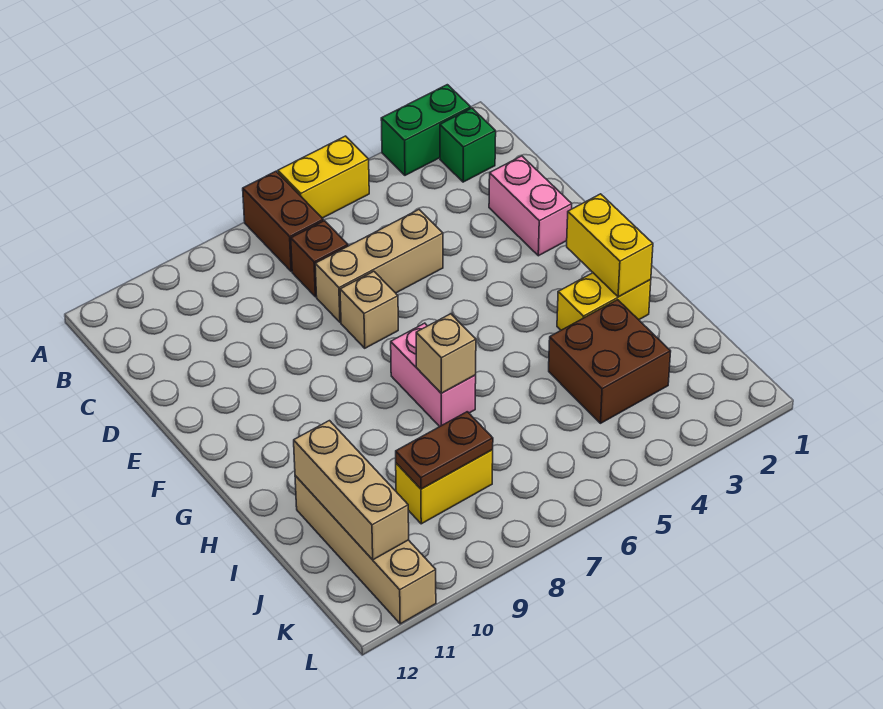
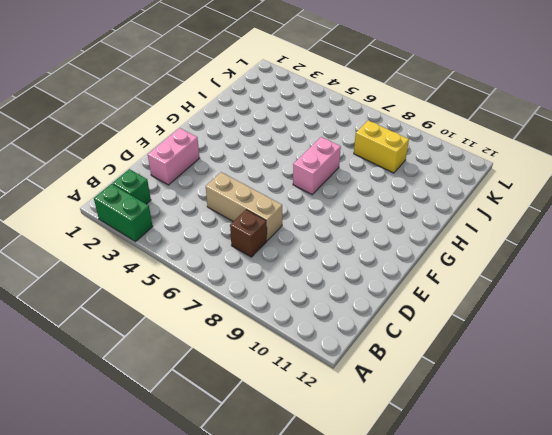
none -> yellow 1x2 brick [278,136,369,218]
none -> brown 1x2 brick [243,171,323,271]
none -> tan 1x1 brick [340,271,398,348]

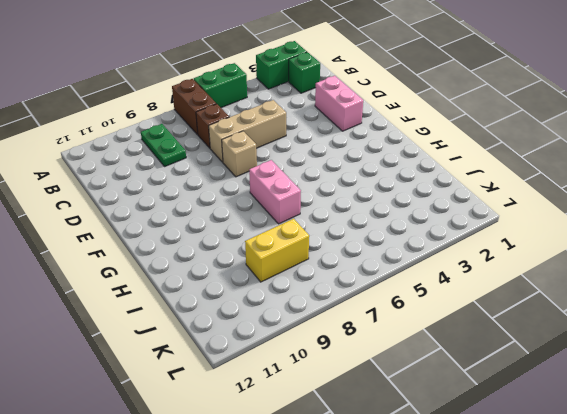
green 1x2 brick [194,63,247,108] -> yellow 1x2 brick [278,136,369,218]
green 1x2 plate [141,124,186,167] -> none
none -> yellow 1x2 brick [557,273,651,330]
none -> brown 2x2 brick [549,300,671,423]
none -> tan 1x4 brick [295,476,436,624]

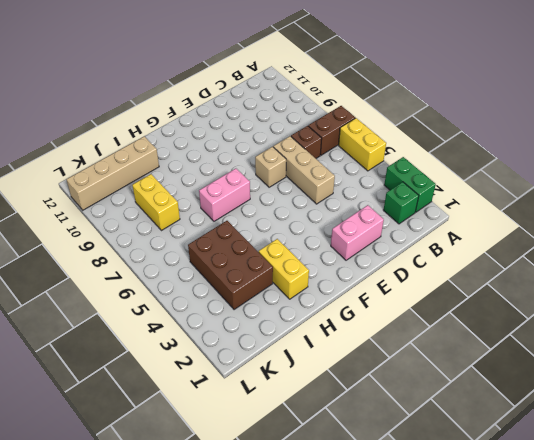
brown 2x3 brick [188,221,273,310] -> brown 2x2 brick [549,300,671,423]
none -> yellow 1x2 brick [567,194,653,297]
none -> tan 1x1 brick [416,314,476,393]
none -> tan 1x3 brick [294,421,409,560]

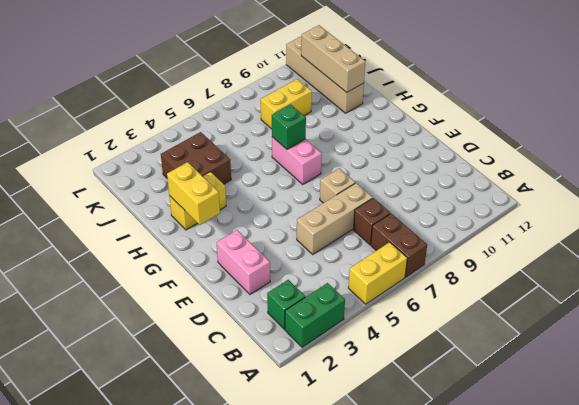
green 1x1 brick [272,105,306,149] -> tan 1x1 brick [416,314,476,393]
none -> brown 1x2 plate [396,412,493,489]

